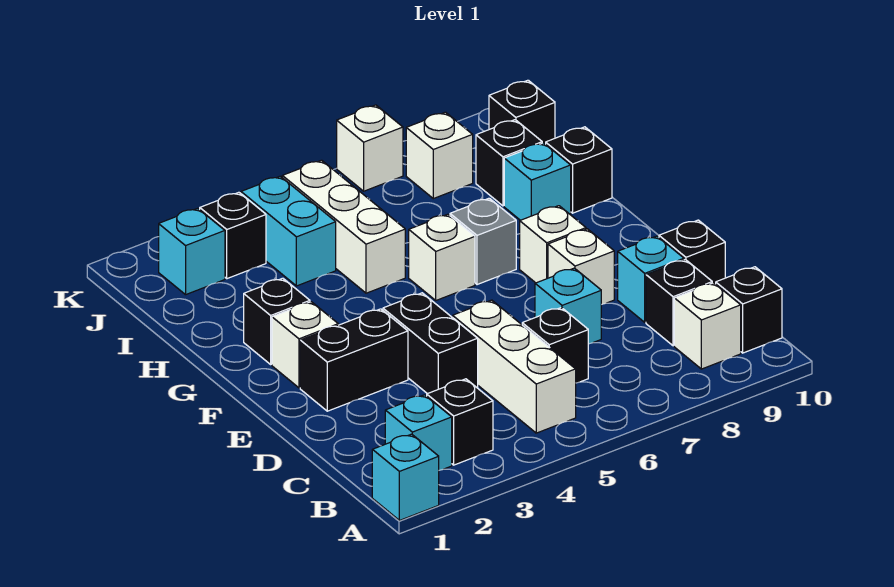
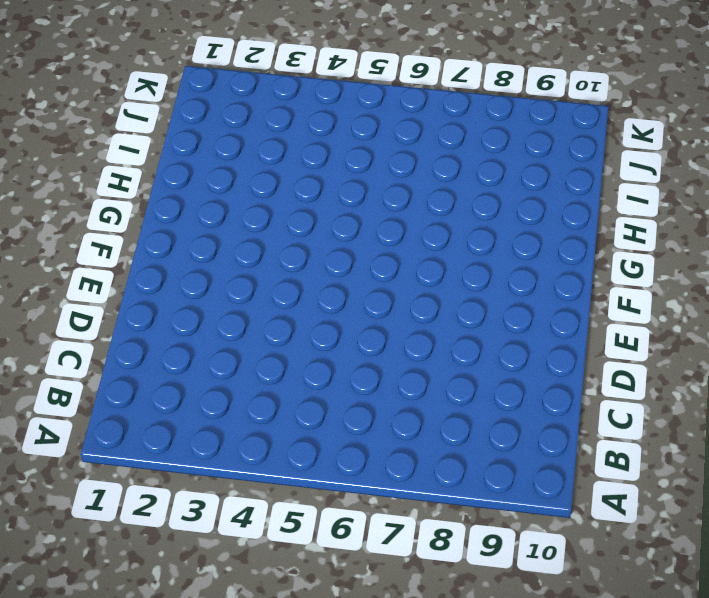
none -> cyan 1x1 brick [372,434,439,520]
none -> cyan 1x1 brick [385,395,452,470]
none -> black 1x1 brick [427,379,493,465]

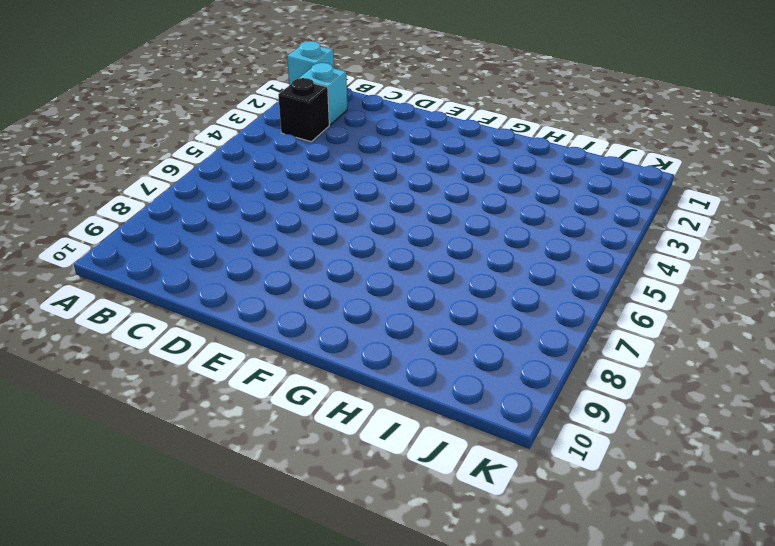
none -> white 1x3 brick [453,300,576,433]
none -> white 1x1 brick [674,283,741,369]
none -> black 1x1 brick [716,267,782,353]

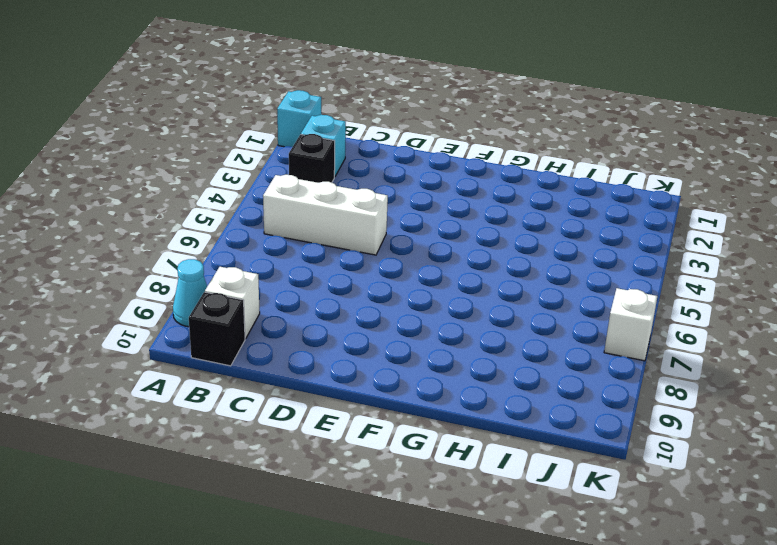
cyan 1x1 cone [173,259,207,327] -> none
none -> black 1x1 brick [522,308,588,383]
none -> black 1x1 brick [646,259,712,346]
none -> black 1x2 brick [383,293,478,394]

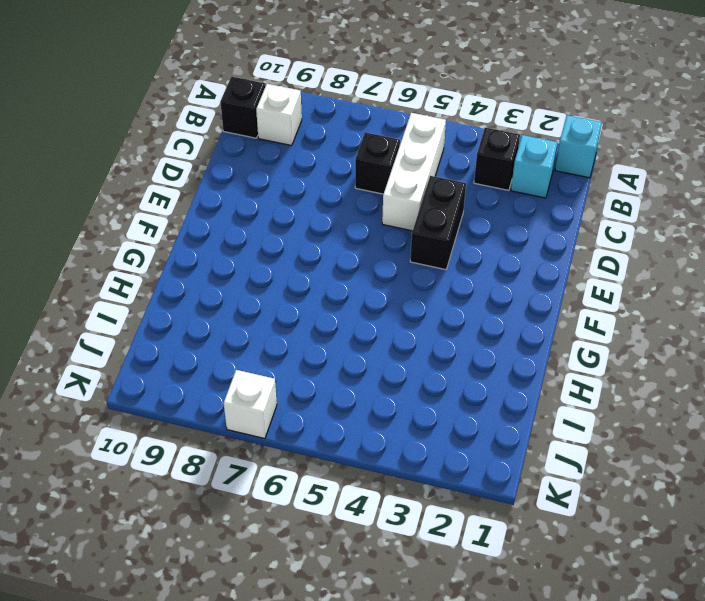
none -> black 1x1 brick [646,259,712,346]
none -> cyan 1x1 brick [535,268,601,344]
none -> cyan 1x1 brick [618,236,684,322]

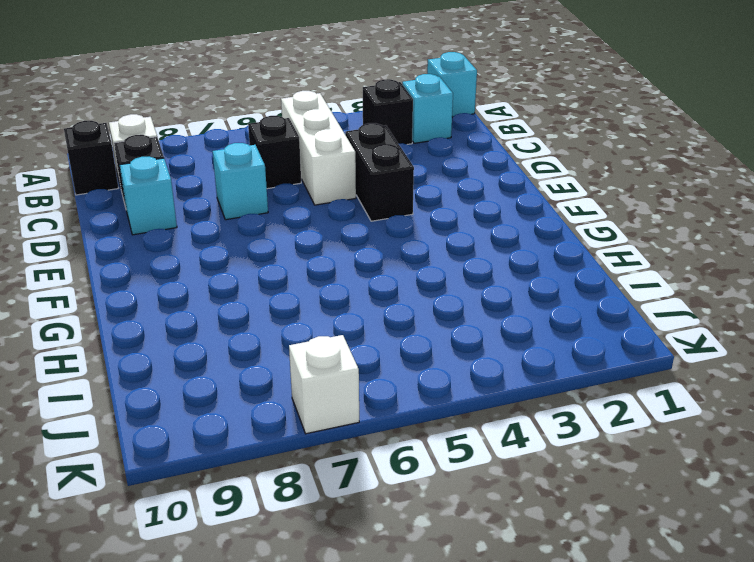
none -> black 1x1 brick [659,220,725,284]
none -> black 1x2 brick [300,309,408,411]
none -> white 1x1 brick [548,229,614,305]

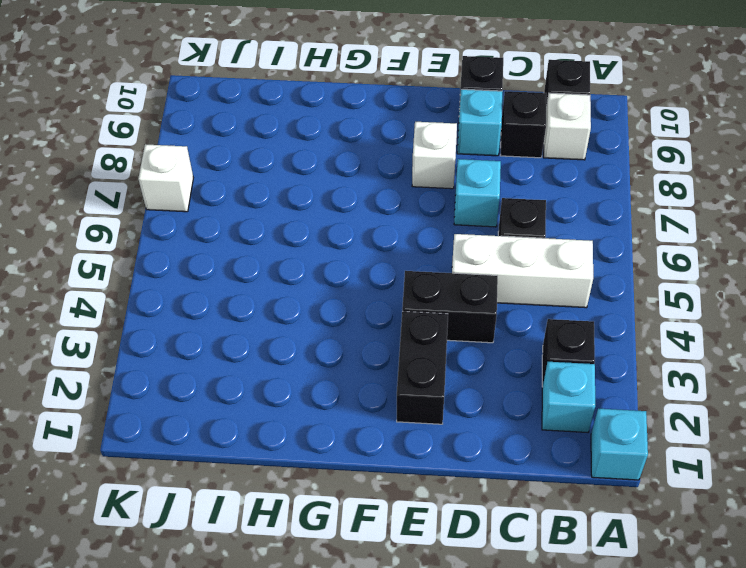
none -> white 1x1 brick [272,302,338,388]
none -> white 1x1 brick [520,206,586,283]
none -> black 1x1 brick [244,278,310,364]

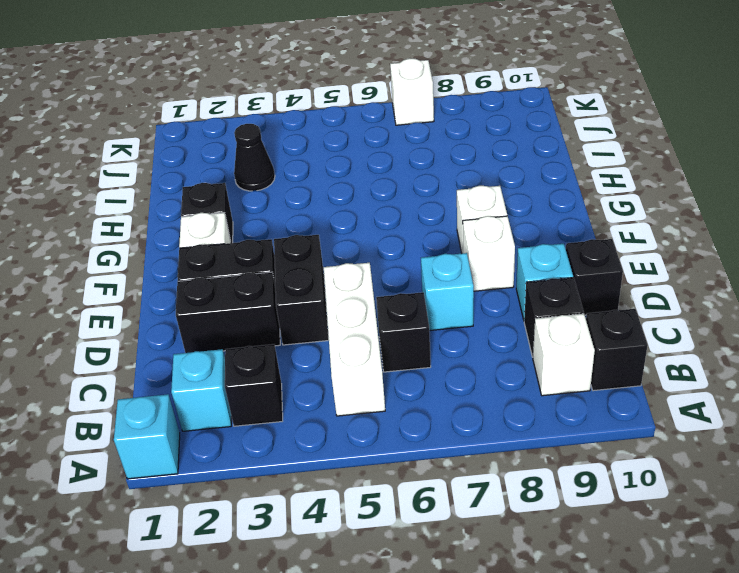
black 1x2 brick [176,272,280,353] -> none
black 1x1 cone [234,124,275,191] -> none
none -> white 1x1 brick [409,214,475,300]
none -> grey 1x1 brick [450,198,516,285]
none -> white 1x3 brick [282,160,405,293]

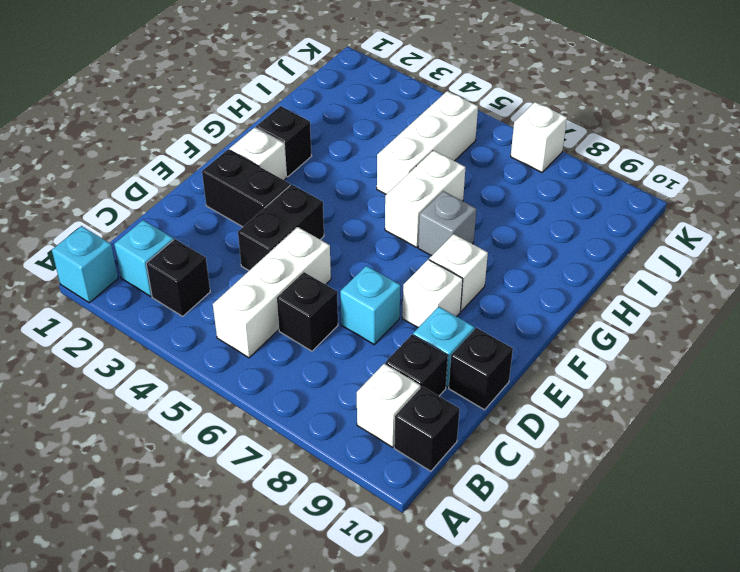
white 1x2 brick [385,151,465,247] -> white 1x1 brick [409,214,475,300]
none -> cyan 1x1 brick [504,143,571,220]
none -> black 1x1 brick [546,127,612,213]
none -> cyan 1x2 brick [241,176,336,286]

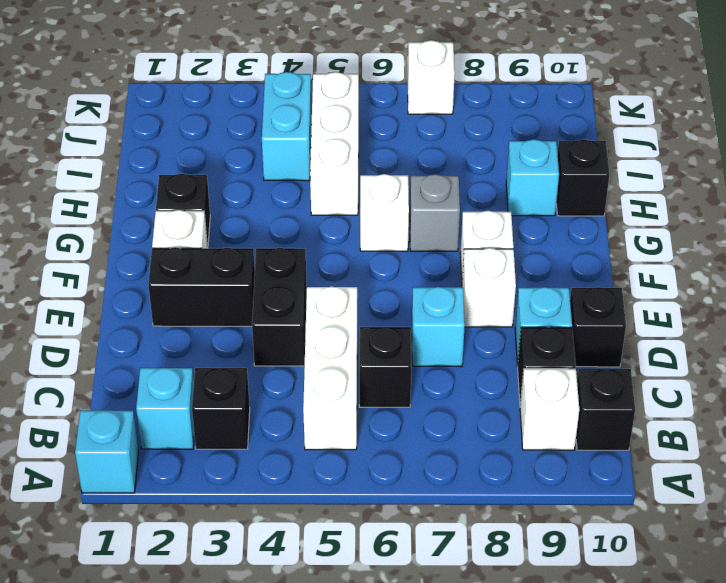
none -> black 1x1 brick [476,120,542,206]
none -> cyan 1x1 brick [159,208,225,295]
none -> black 1x1 brick [200,192,266,279]

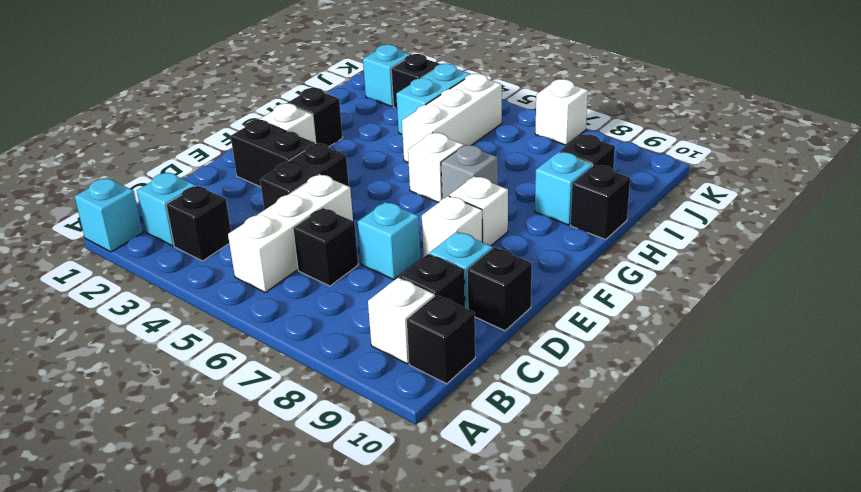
none -> white 1x1 brick [406,112,473,199]
none -> black 1x1 brick [489,80,555,144]

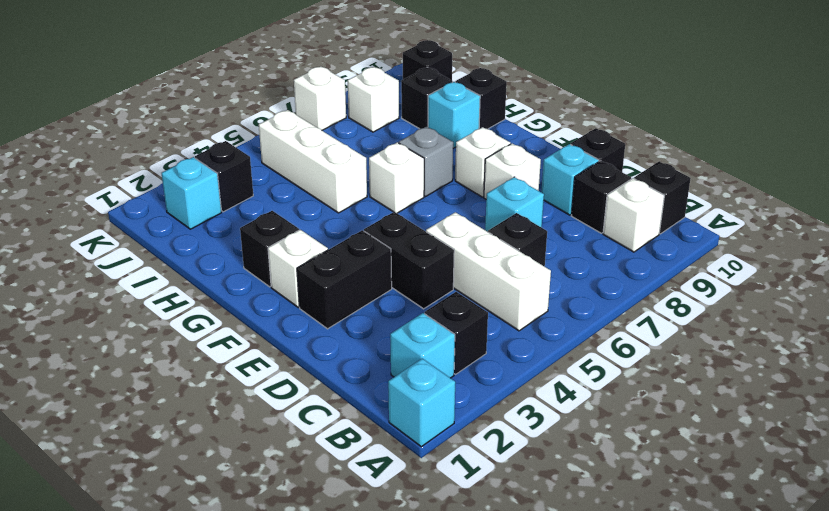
none -> cyan 1x2 brick [241,176,336,286]

